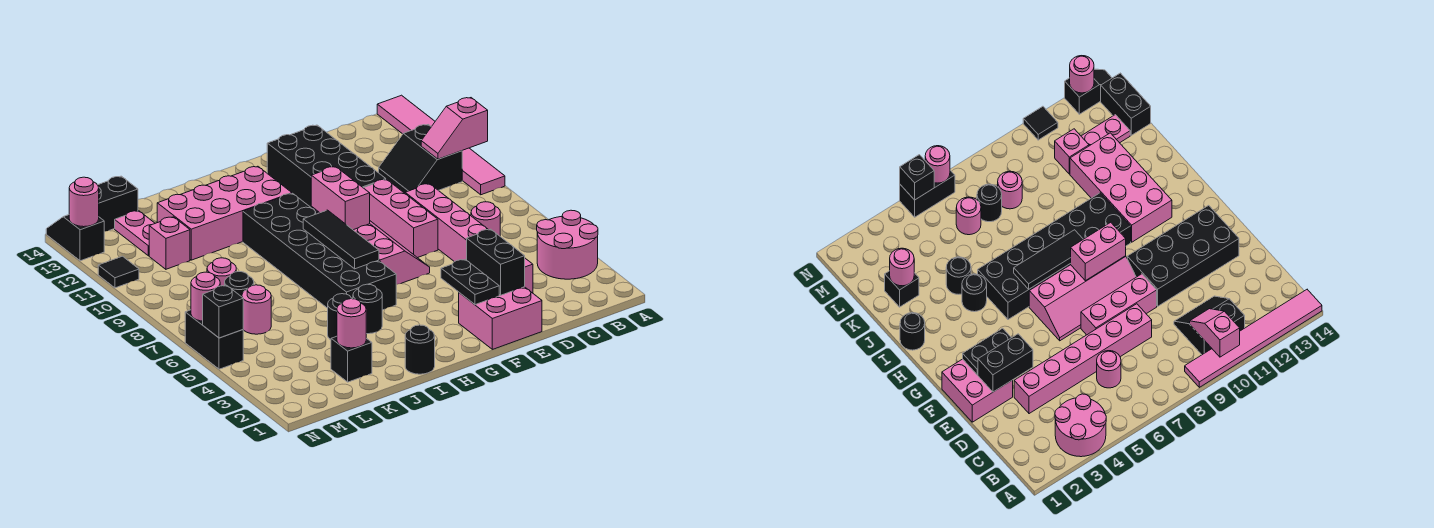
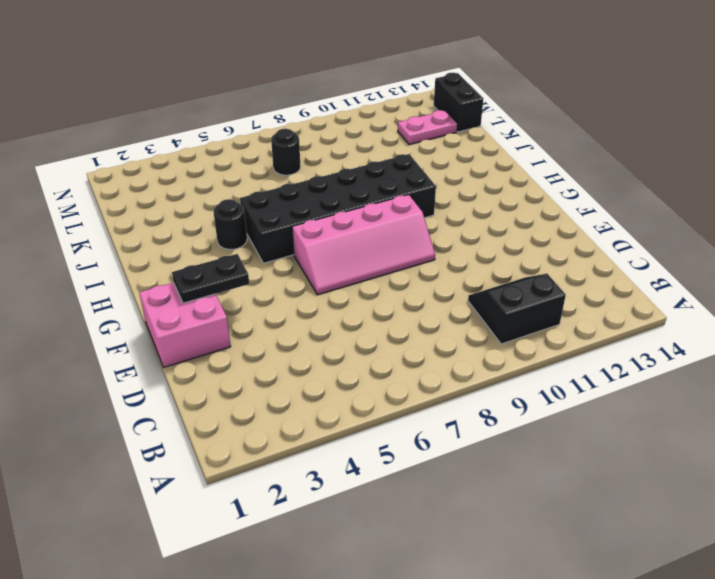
none -> pink 2x2 round brick [537,210,598,279]
none -> pink 1x6 tile [377,95,505,195]
none -> pink 1x1 round brick [471,202,500,236]
none -> pink 1x6 brick [405,184,533,293]

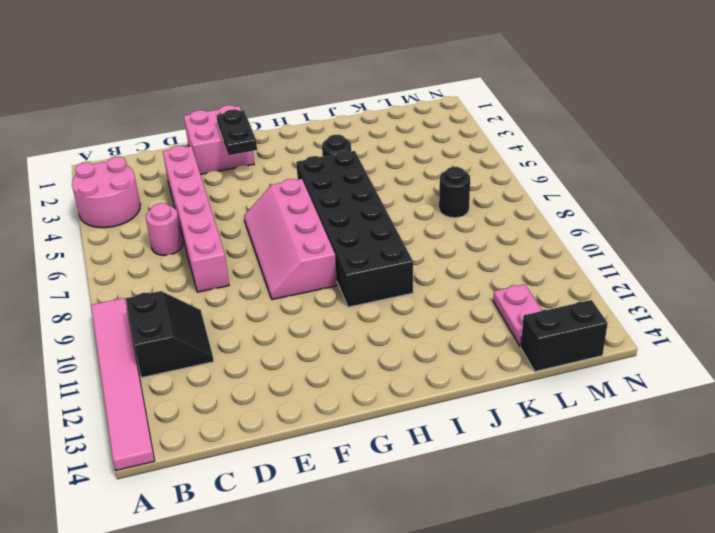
none -> pink 1x3 brick [364,179,438,258]
none -> black 2x4 brick [267,125,386,207]
none -> pink 2x4 brick [157,166,292,260]
none -> black 1x1 round brick [405,325,435,374]

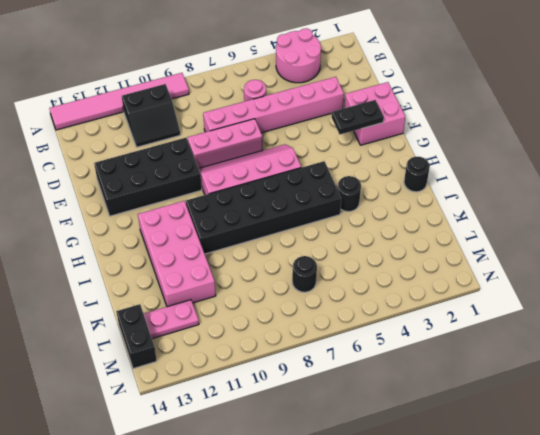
none -> black 1x1 round brick [328,294,352,340]
none -> black 1x1 brick [331,336,372,382]
none -> pink 1x1 round brick [242,285,271,334]
none -> pink 1x1 round brick [207,258,236,286]

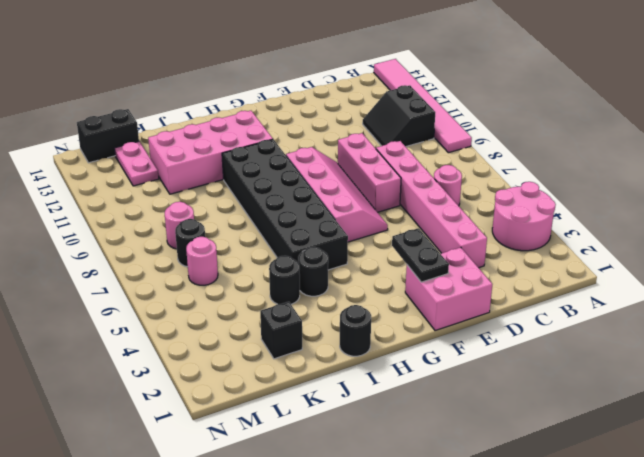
none -> black 2x4 brick [267,125,386,207]
none -> pink 1x1 brick [149,217,190,269]
none -> black 1x2 brick [185,310,243,369]
none -> black 1x1 tile [98,256,139,288]

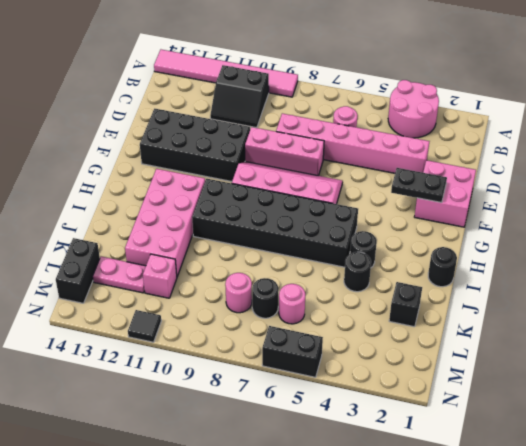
none -> black 1x2 slope [46,215,104,261]
none -> pink 1x2 slope [421,98,488,159]
none -> black 1x2 brick [467,229,525,295]
none -> pink 1x2 brick [311,167,370,230]

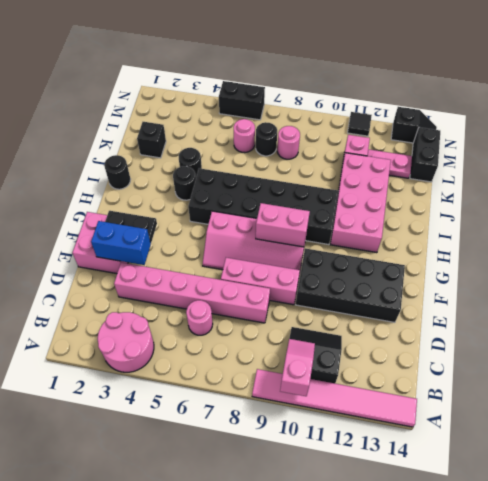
blue 1x2 brick [91,221,151,265] -> black 1x2 brick [467,229,525,295]
none -> black 1x3 tile [303,210,379,269]
none -> pink 1x1 round brick [337,299,366,348]
none -> black 1x1 brick [203,285,243,338]
none -> pink 1x1 round brick [191,272,220,321]

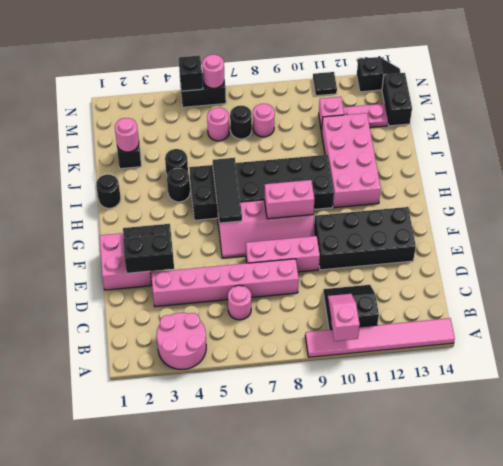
black 1x3 tile [213,158,242,223] -> black 1x3 tile turned to [303,210,379,269]
none -> pink 1x1 round brick [69,177,99,227]

